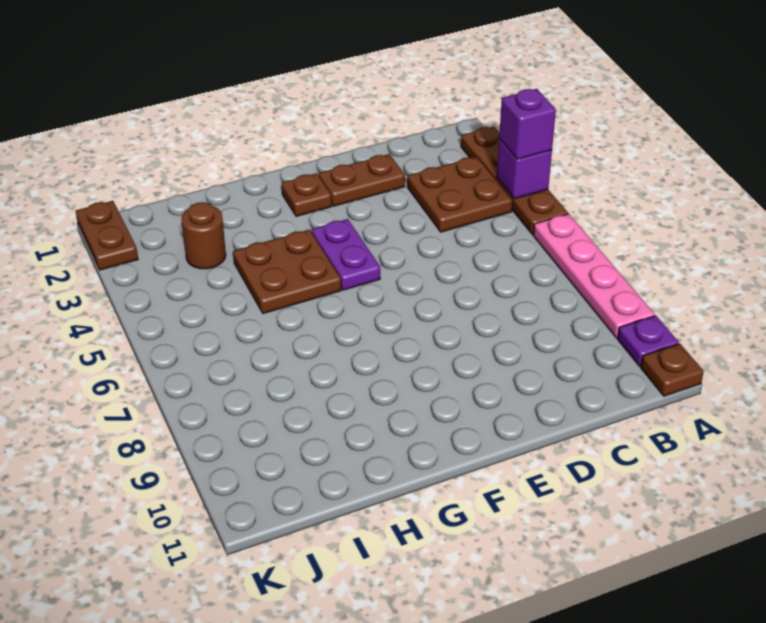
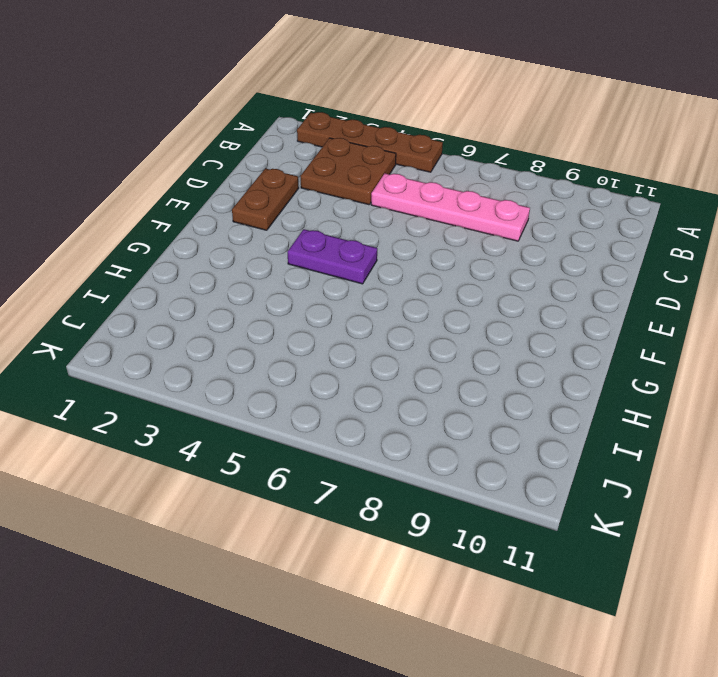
pink 1x4 plate [371,174,530,241] -> pink 1x4 plate moved to [533,214,655,338]
none -> purple 1x1 plate [618,316,679,367]
none -> brown 1x1 plate [641,344,704,396]
none -> brown 1x1 plate [282,173,332,216]

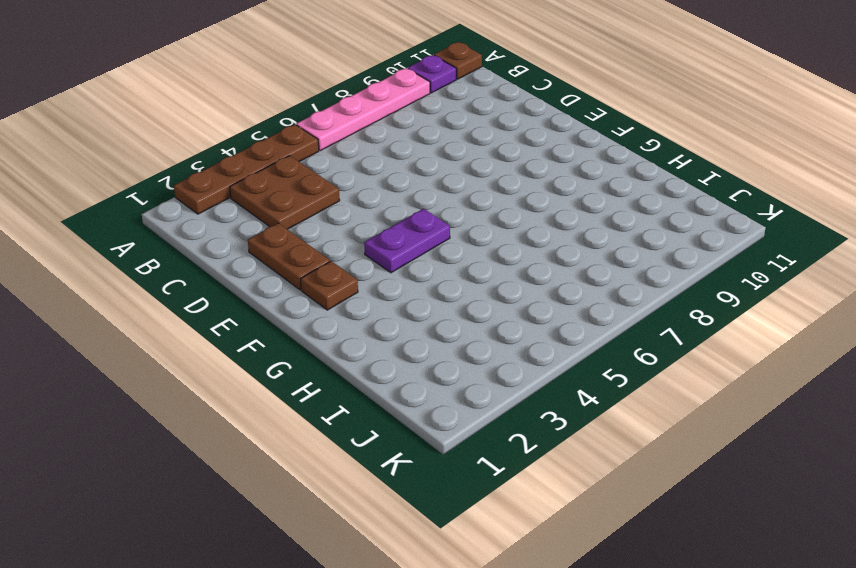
none -> brown 2x2 plate [233,230,341,314]
none -> brown 1x1 round brick [182,202,226,269]
none -> brown 1x2 plate [76,201,138,270]

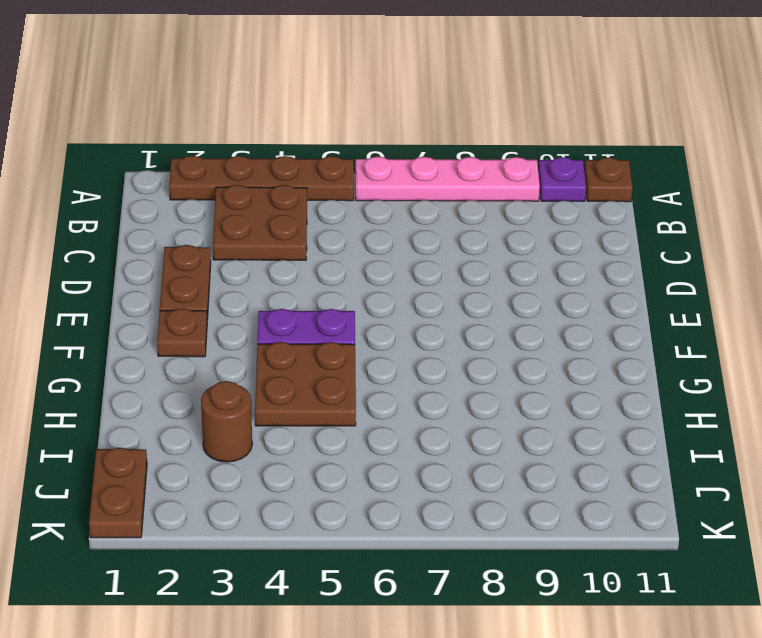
brown 1x2 plate [89,448,147,538] -> brown 1x2 plate turned to [76,201,138,270]
none -> purple 1x1 brick [497,139,552,199]
none -> purple 1x1 brick [499,89,556,159]

